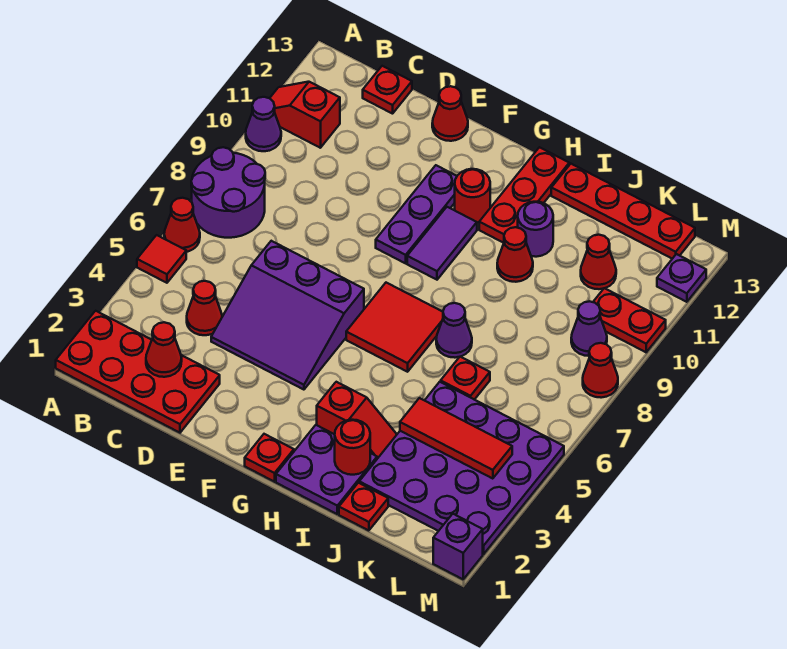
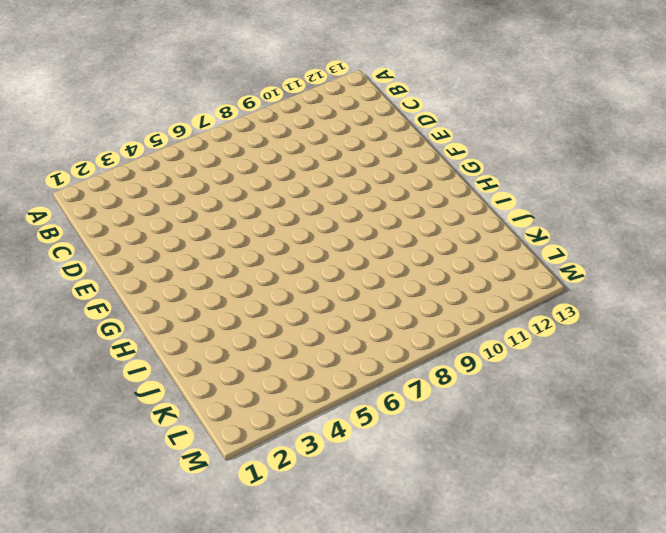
none -> red 2x4 plate [56,311,220,433]
none -> red 1x1 tile [137,235,186,283]
none -> red 1x1 cone [164,198,200,252]
none -> purple 2x2 round brick [191,147,265,238]

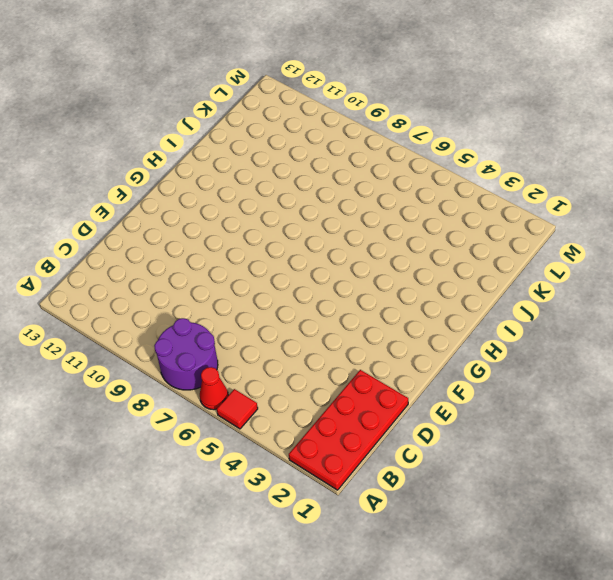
none -> purple 1x1 cone [246,97,281,151]
none -> red 1x2 slope [270,82,340,148]
none -> red 1x1 cone [187,281,222,335]
none -> red 1x1 plate [363,66,412,114]

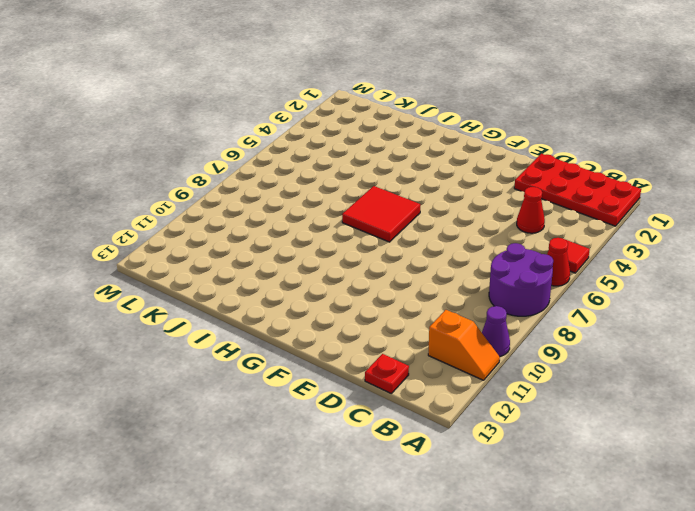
orange 1x2 slope [428,310,500,380] -> red 1x2 slope [270,82,340,148]
none -> purple 3x3 slope [211,241,364,390]
none -> red 1x1 cone [432,86,468,141]
none -> purple 1x3 plate [376,165,457,263]
none -> red 1x1 plate [245,434,294,482]

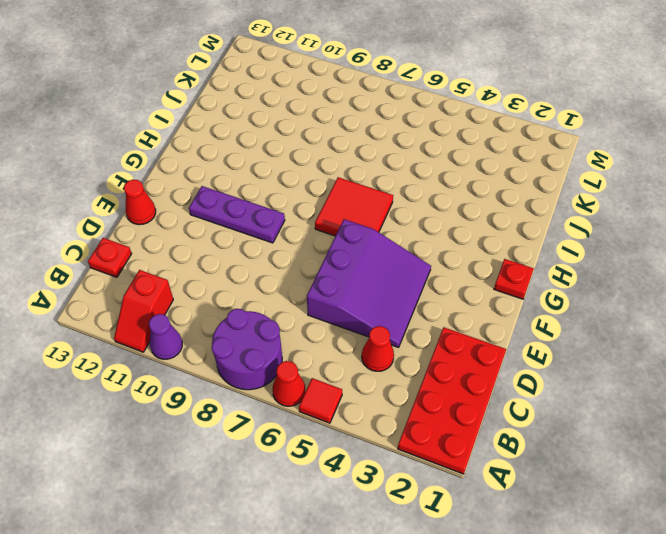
none -> purple 1x2 tile [407,207,477,280]
none -> red 1x1 round brick [455,169,490,223]
none -> purple 2x2 plate [276,425,377,514]
none -> red 1x2 slope [317,382,397,459]

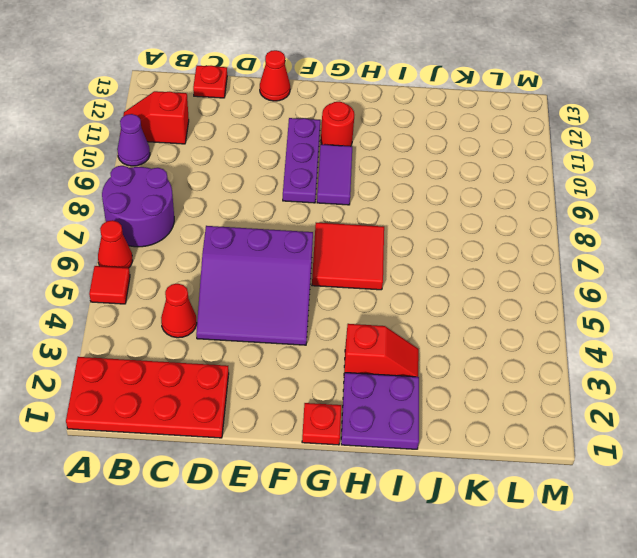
none -> red 1x3 plate [479,147,569,243]
none -> purple 1x1 cone [436,303,472,358]
none -> red 1x1 cone [497,227,533,282]
none -> purple 1x1 round brick [518,202,553,257]

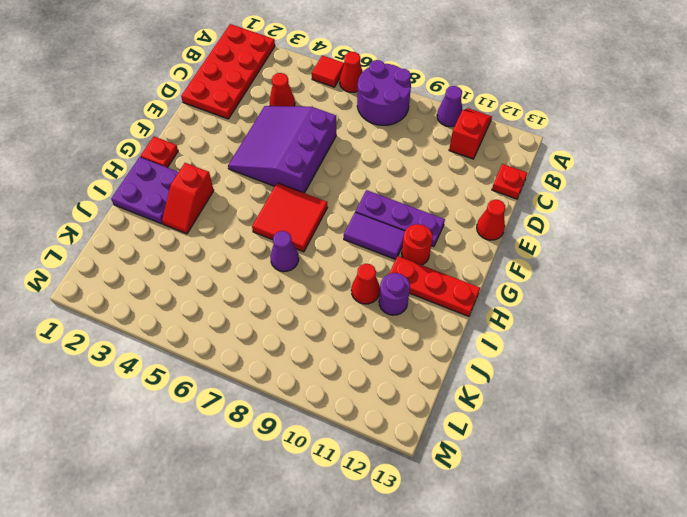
none -> red 1x4 plate [551,164,695,259]
none -> red 1x1 plate [339,483,388,531]
none -> purple 4x4 plate [359,382,564,554]
none -> red 1x1 plate [441,357,490,400]

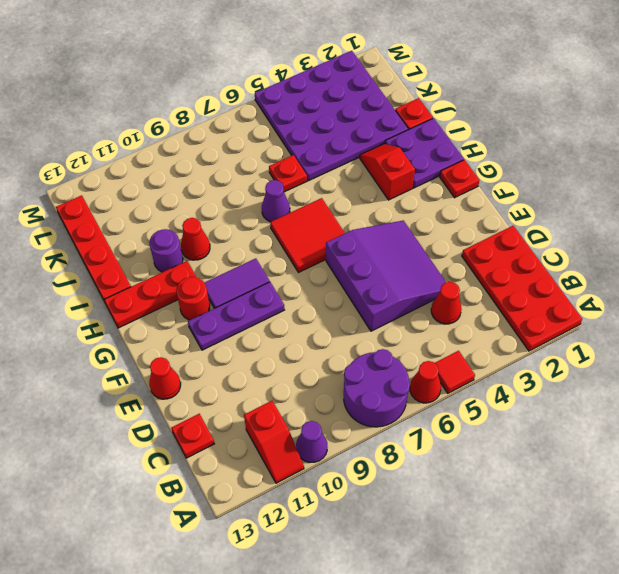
none -> red 1x1 cone [581,235,616,289]
none -> purple 1x1 cone [571,301,607,356]
none -> red 1x2 plate [593,288,666,352]
none -> purple 1x1 brick [433,514,483,579]

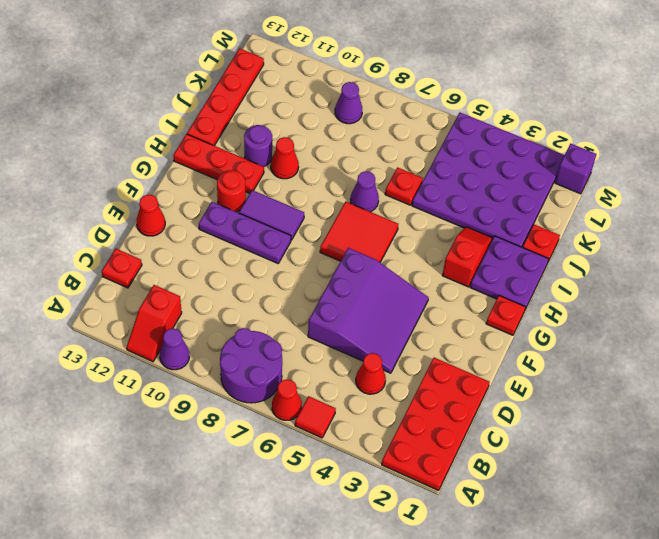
none -> red 1x1 cone [581,235,616,289]
none -> red 1x2 plate [593,288,666,352]
none -> red 1x1 cone [583,343,618,398]
none -> purple 1x1 plate [657,254,706,302]

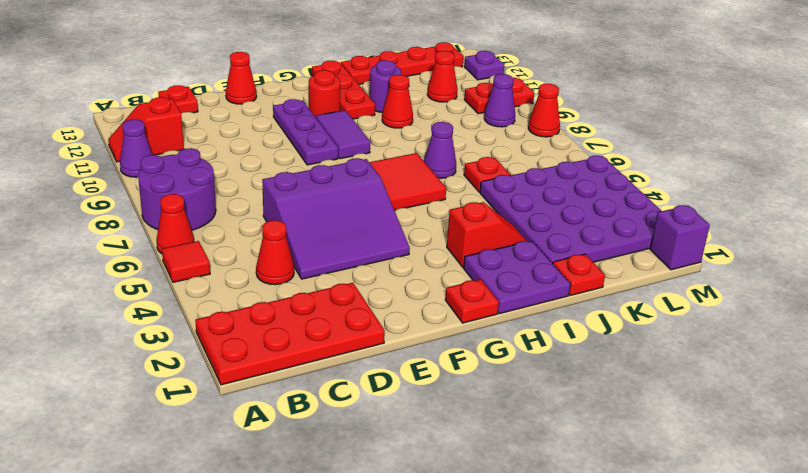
none -> red 1x1 cone [146,322,182,377]
none -> red 1x1 round brick [335,420,370,475]
none -> red 1x3 tile [400,398,512,479]

